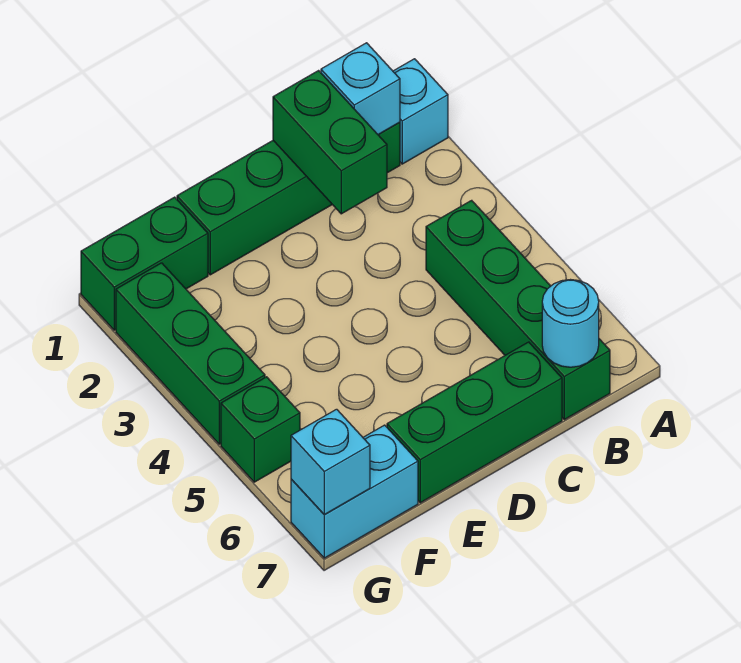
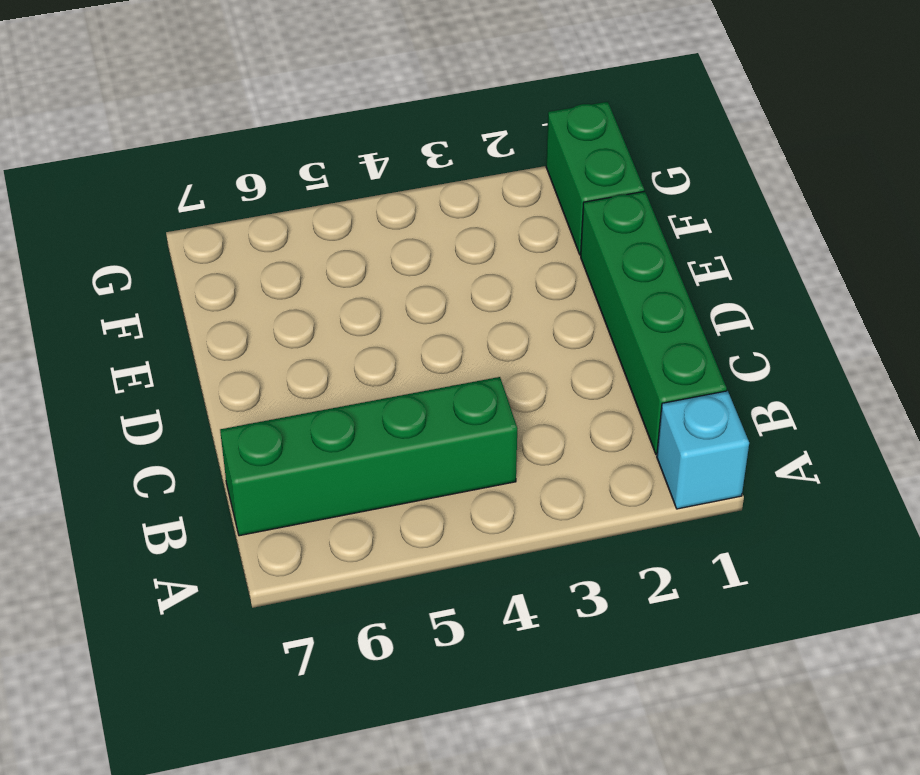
none -> green 1x3 brick [387,342,562,503]
none -> cyan 1x2 brick [291,425,418,558]
none -> green 1x3 brick [116,263,265,444]

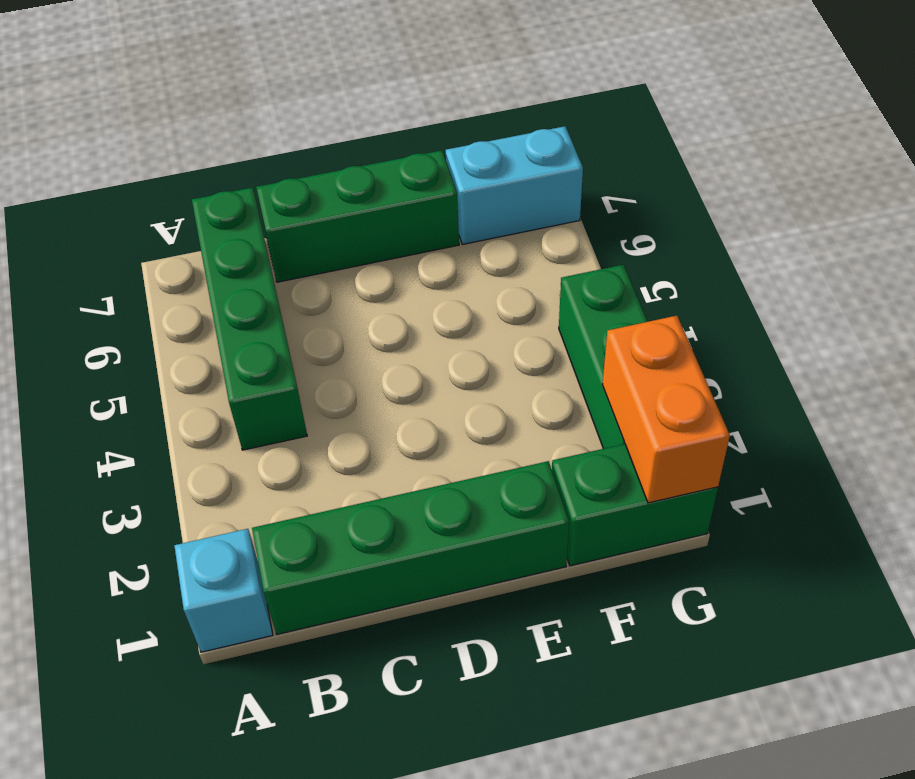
orange 1x2 brick [602,316,730,503] -> none
none -> green 1x1 brick [221,377,300,482]
none -> cyan 1x1 brick [321,43,400,135]
none -> cyan 1x1 round brick [542,280,599,367]

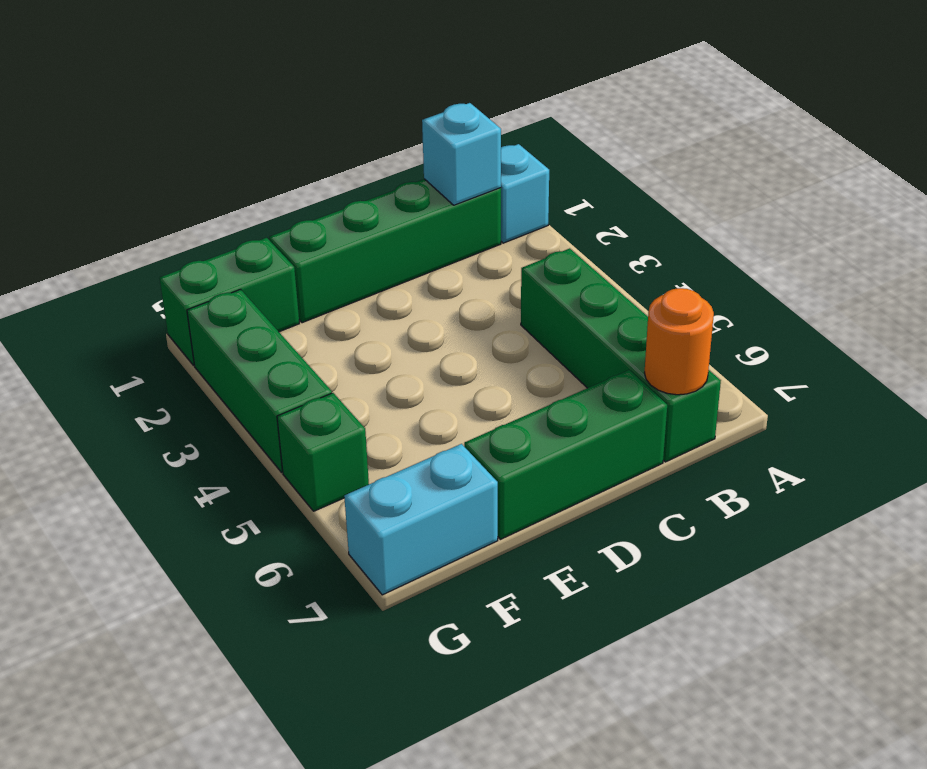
orange 1x1 round brick [644,288,714,395] -> cyan 1x1 round brick [542,280,599,367]
none -> green 1x2 brick [273,71,387,214]
none -> cyan 1x1 brick [291,409,370,514]

